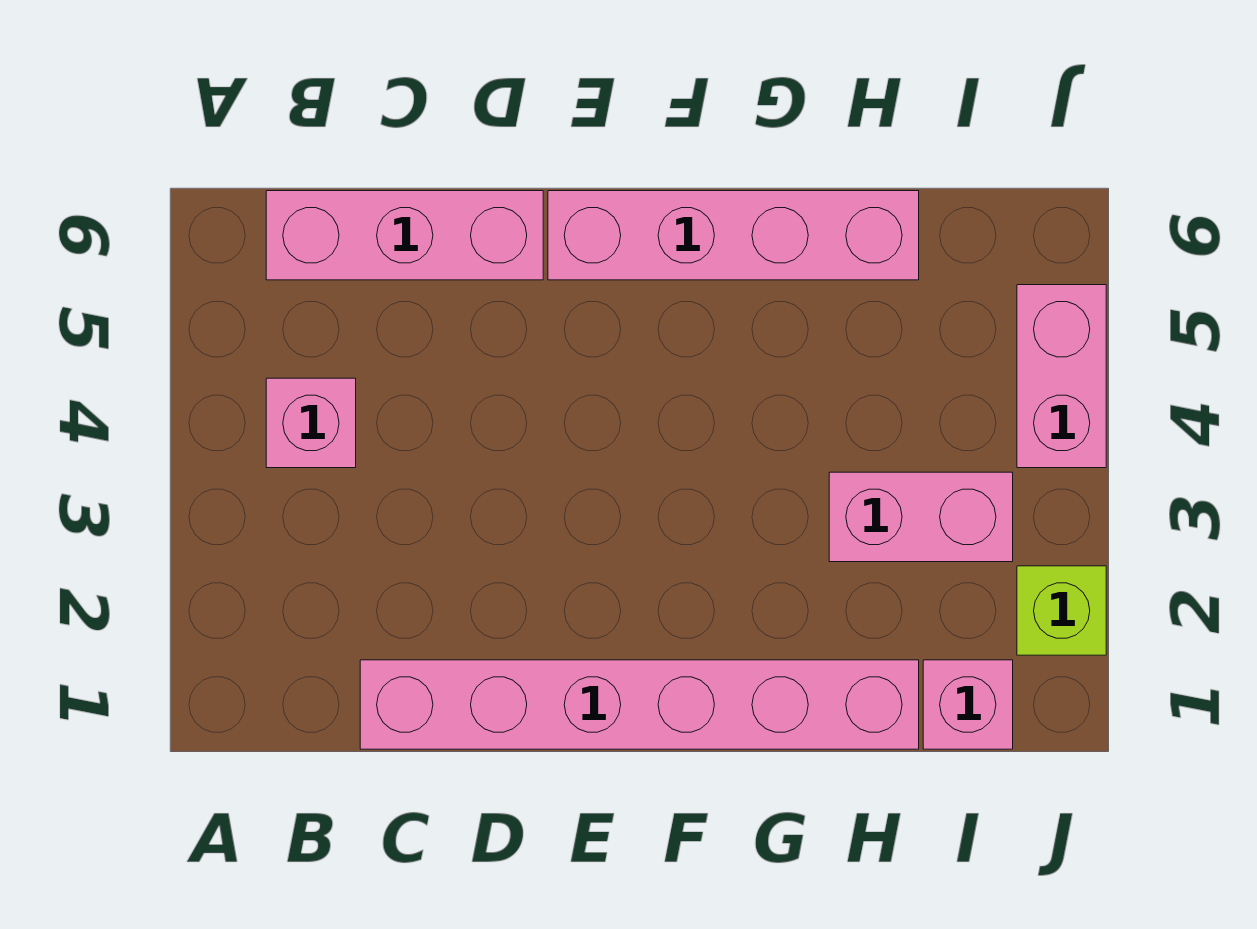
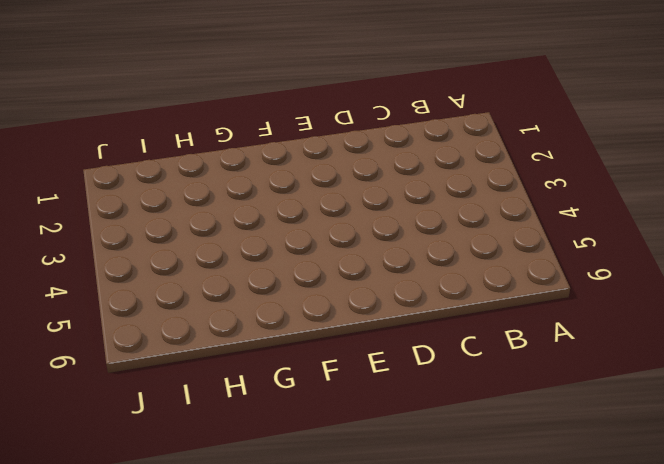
none -> pink 1x1 brick [266,378,356,468]
none -> pink 1x3 brick [266,191,543,280]

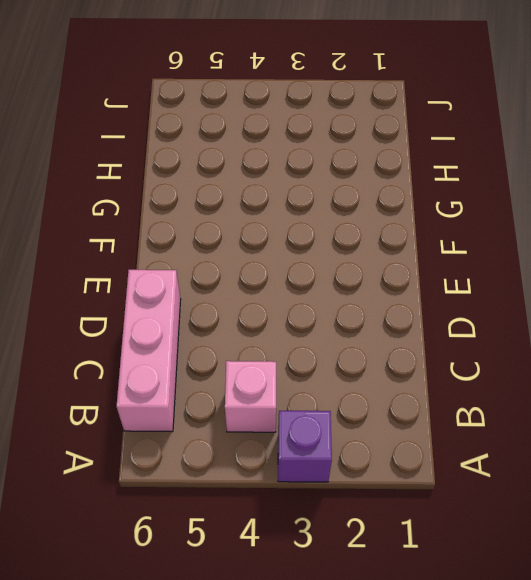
purple 1x1 brick [278,411,332,482] -> none
none -> pink 1x6 brick [360,660,919,749]
none -> pink 1x4 brick [548,191,919,280]

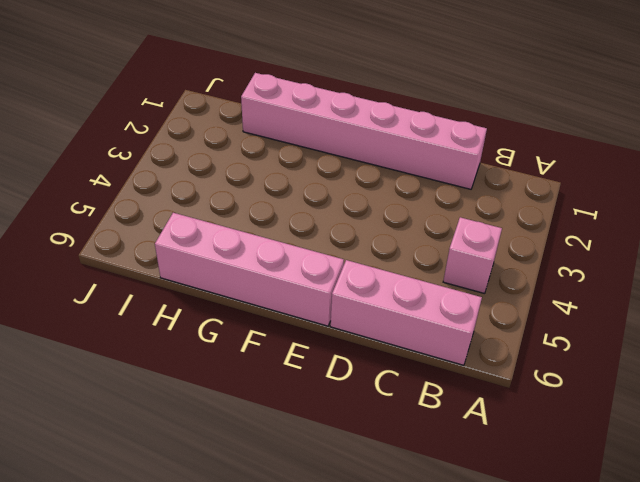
none -> pink 1x2 brick [829,472,1013,562]
none -> pink 1x1 brick [923,660,1013,749]

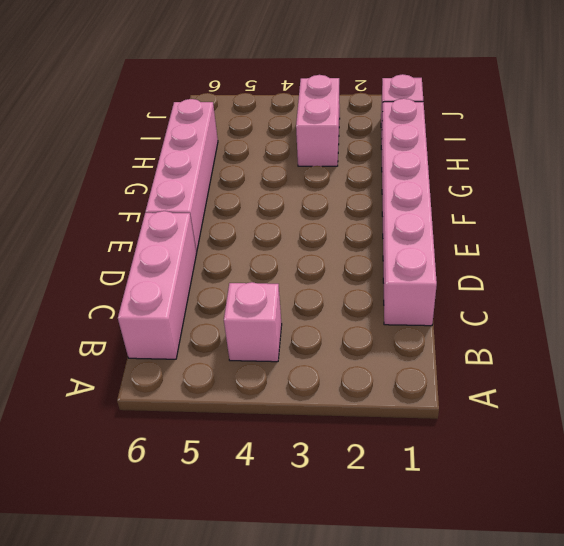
none -> lime 1x1 brick [1017,566,1106,655]
none -> pink 1x2 brick [1017,285,1106,468]

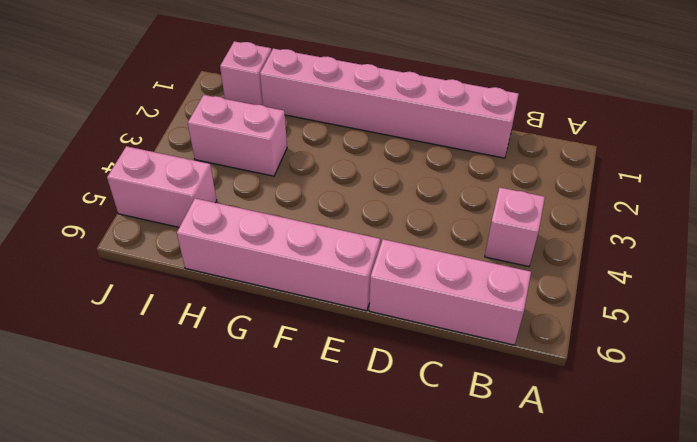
pink 1x2 brick [107,146,217,227] -> pink 1x2 brick turned to [1017,285,1106,468]
none -> lime 1x1 brick [1017,566,1106,655]

